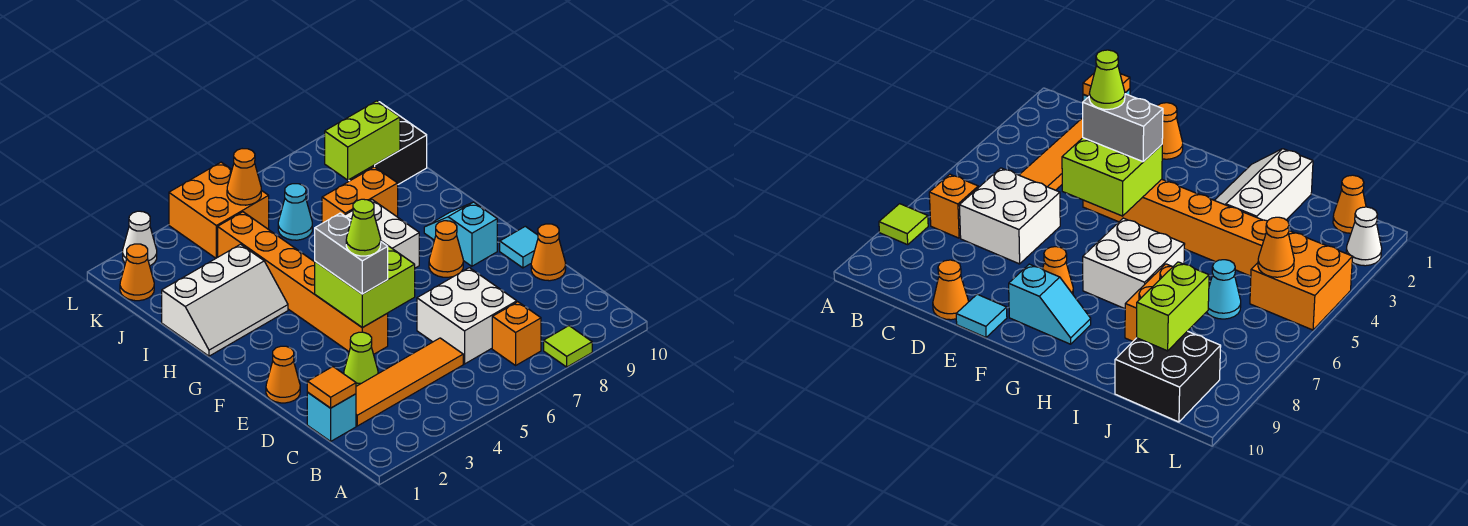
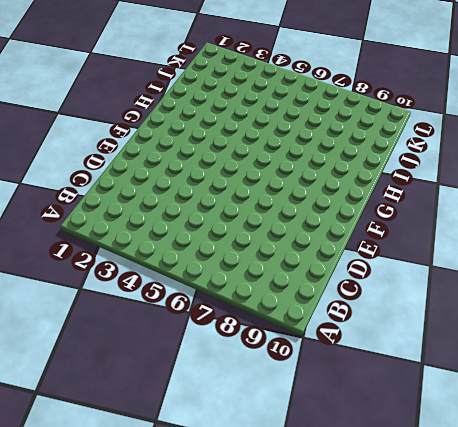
none -> lime 1x1 tile [544,326,592,367]
none -> orange 1x1 brick [492,302,541,365]
none -> cyan 1x1 brick [307,393,356,441]

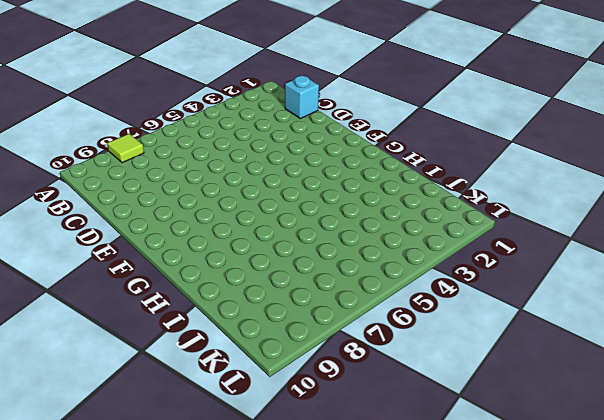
none -> orange 1x1 brick [492,302,541,365]
none -> orange 1x4 tile [356,338,463,426]
none -> white 2x2 brick [417,268,517,364]

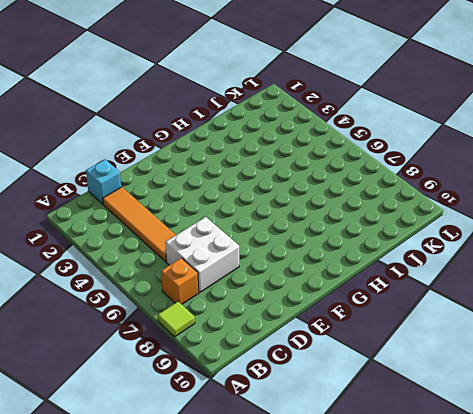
none -> lime 1x1 cone [344,332,378,386]
none -> orange 1x1 cone [531,224,566,281]
none -> orange 1x1 cone [266,346,300,403]

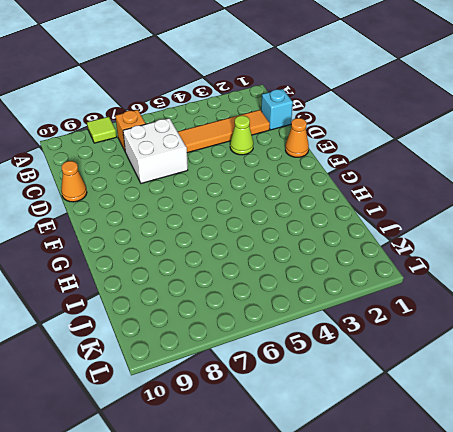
none -> orange 1x6 brick [218,212,388,354]
none -> cyan 1x1 tile [500,226,538,268]
none -> orange 1x1 cone [429,221,463,277]

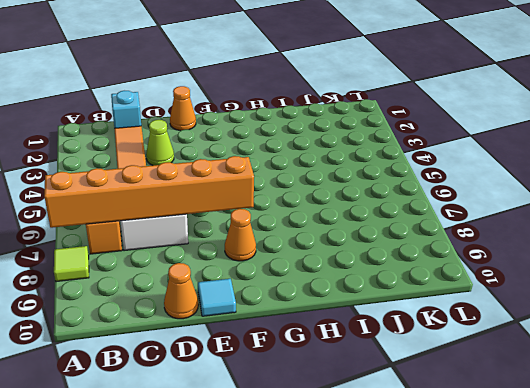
orange 1x6 brick [44,156,254,228] -> orange 1x6 brick moved to [218,212,388,354]
none -> cyan 1x2 slope [424,202,497,266]
none -> white 2x2 brick [344,200,419,268]
none -> white 2x3 slope [162,244,288,356]

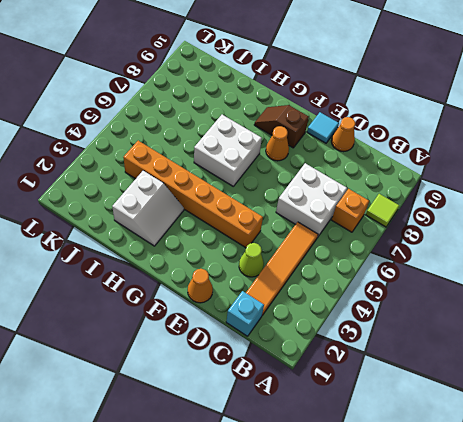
brown 1x2 slope [254,105,309,148] -> cyan 1x2 slope [424,202,497,266]
white 2x2 slope [112,171,184,246] -> white 2x3 slope [162,244,288,356]
none -> orange 1x2 brick [322,167,398,223]
none -> cyan 1x1 cone [278,184,312,240]
none -> black 2x2 brick [349,102,427,184]

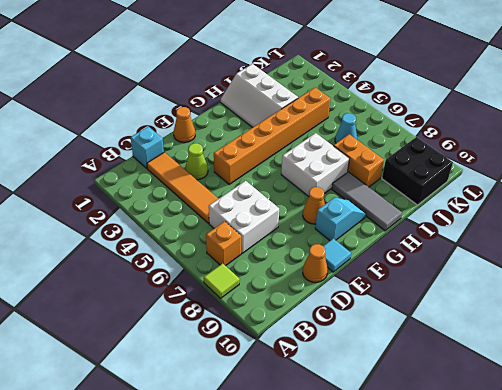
grey 1x3 tile [332,172,402,231] -> none
none -> orange 1x1 cone [120,244,154,301]
none -> orange 2x2 brick [169,162,269,258]
none -> white 1x1 cone [123,211,157,266]

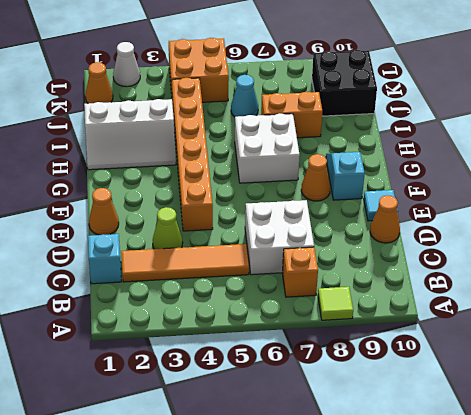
none -> orange 1x1 tile [307,367,356,408]
none -> lime 2x2 brick [315,241,415,328]
none -> lime 1x2 brick [325,101,400,180]

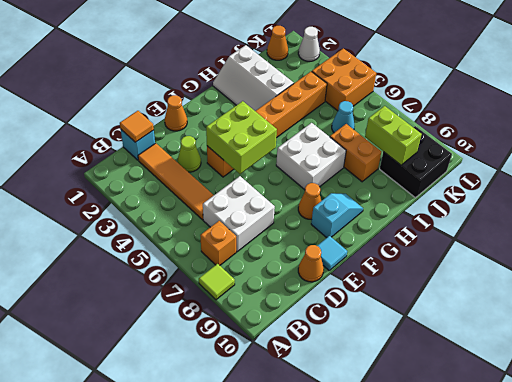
none -> orange 1x1 cone [227,149,261,205]
none -> grey 1x2 brick [315,213,388,294]
none -> lime 1x1 cone [346,199,381,256]

